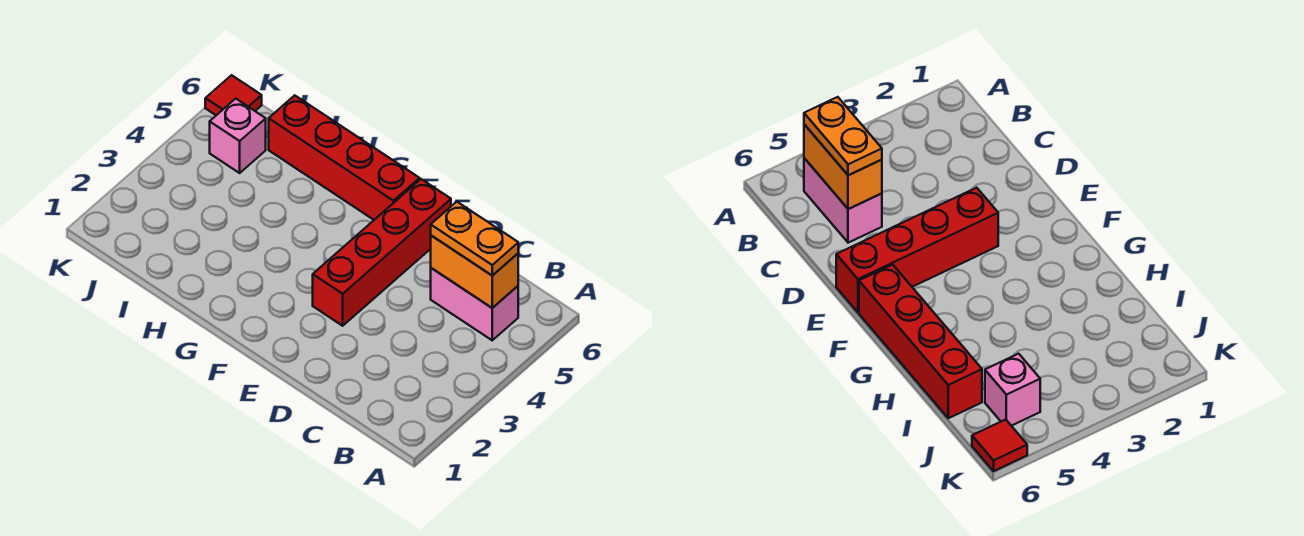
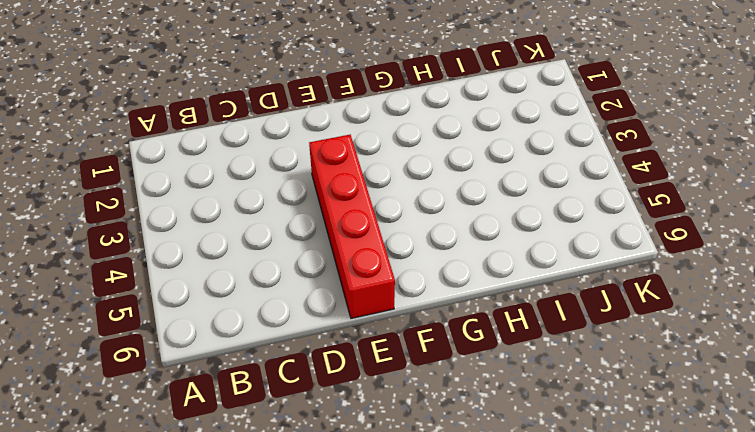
none -> pink 1x2 brick [431,268,518,340]
none -> red 1x4 brick [269,95,420,220]

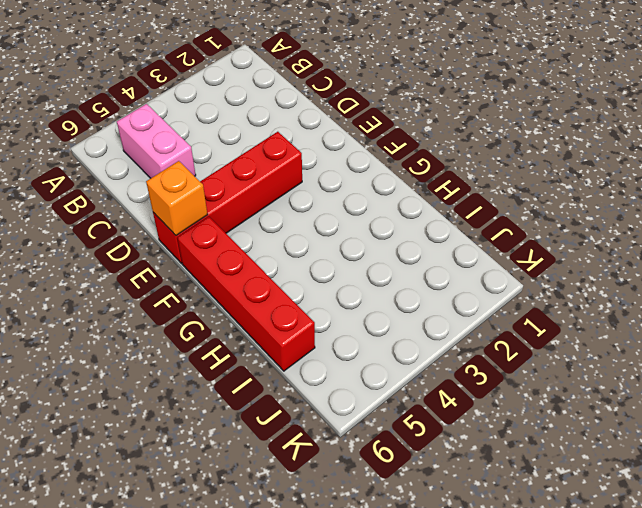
orange 1x1 brick [146,161,208,236] -> none
none -> pink 1x1 brick [210,99,266,173]
none -> red 1x1 tile [205,75,262,115]

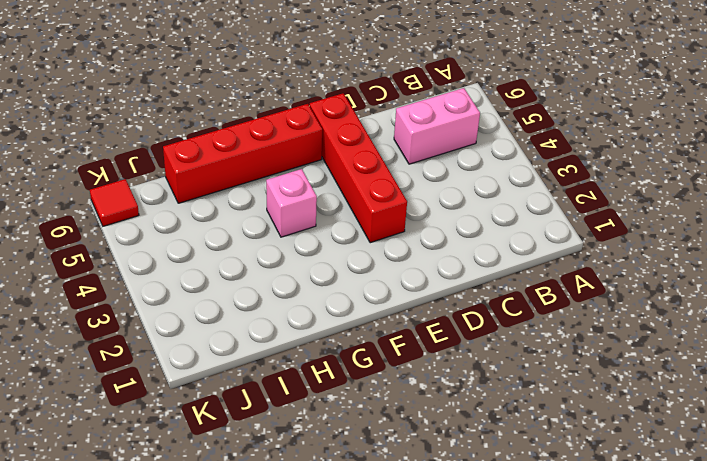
pink 1x1 brick [266,169,317,237] -> pink 1x1 brick moved to [210,99,266,173]
none -> orange 1x2 brick [431,236,518,308]
none -> orange 1x2 plate [431,202,518,276]

